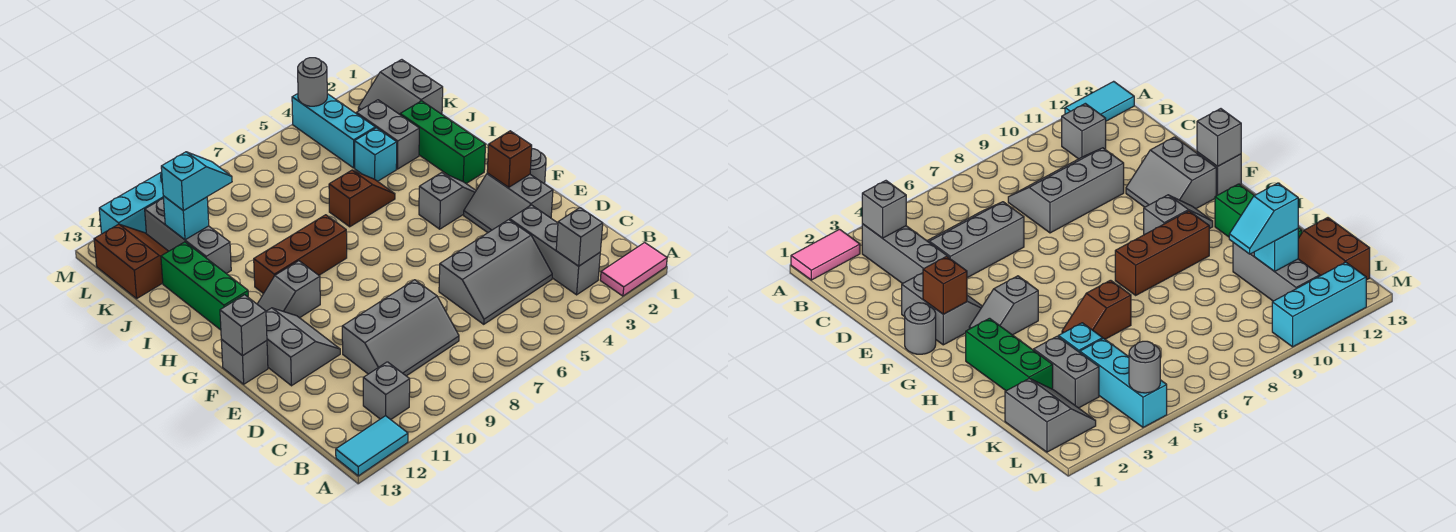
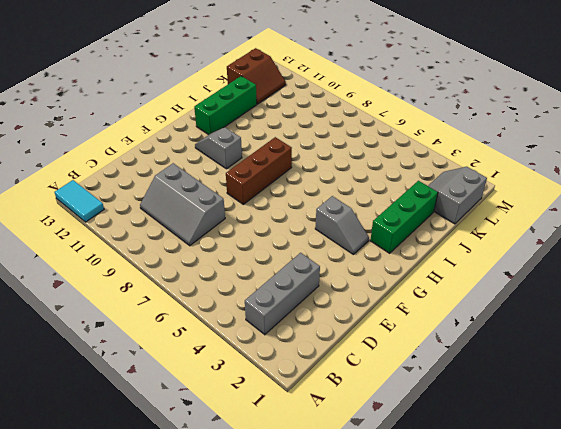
brown 1x3 brick [226,137,292,204] -> brown 1x3 brick turned to [254,215,347,294]
none -> pink 1x2 tile [600,242,667,296]
none -> grey 1x1 brick [363,362,410,420]
none -> grey 2x3 slope [439,220,552,324]

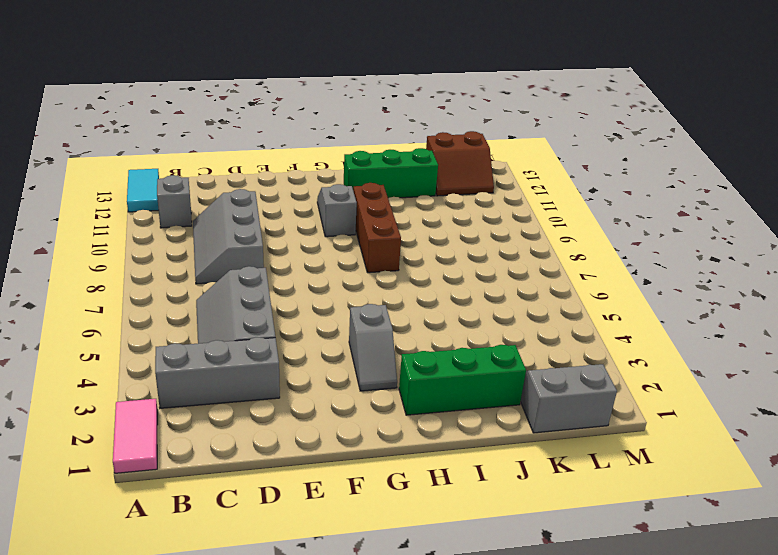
none -> grey 2x2 slope [464,173,553,232]
none -> grey 2x2 slope [266,308,340,386]
none -> grey 1x1 round brick [530,149,546,184]

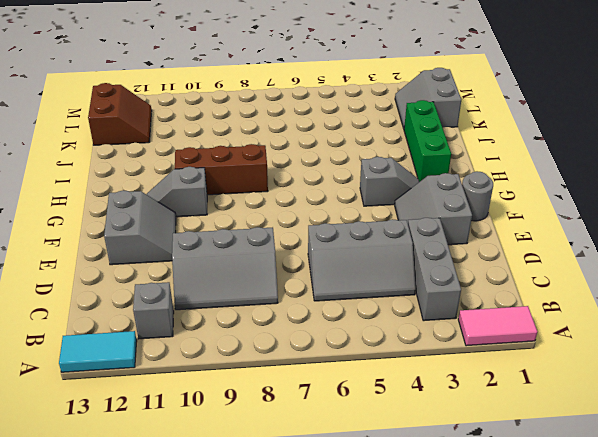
none -> grey 1x1 brick [221,339,268,384]
none -> green 1x3 brick [161,242,248,330]
none -> brown 1x2 slope [329,170,395,227]

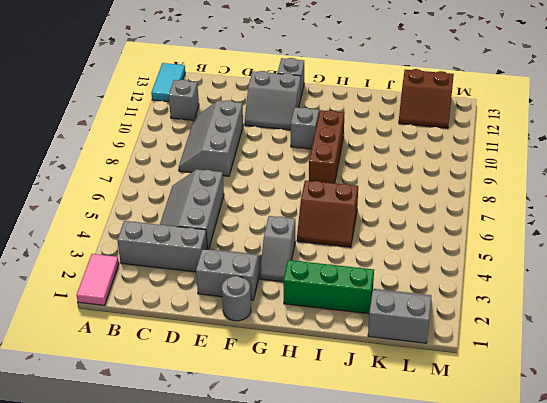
brown 2x2 slope [297,180,358,247] -> brown 1x2 slope [329,170,395,227]
none -> green 1x3 brick [161,242,248,330]
none -> grey 1x2 brick [356,100,419,169]
none -> cyan 1x1 brick [355,128,397,181]

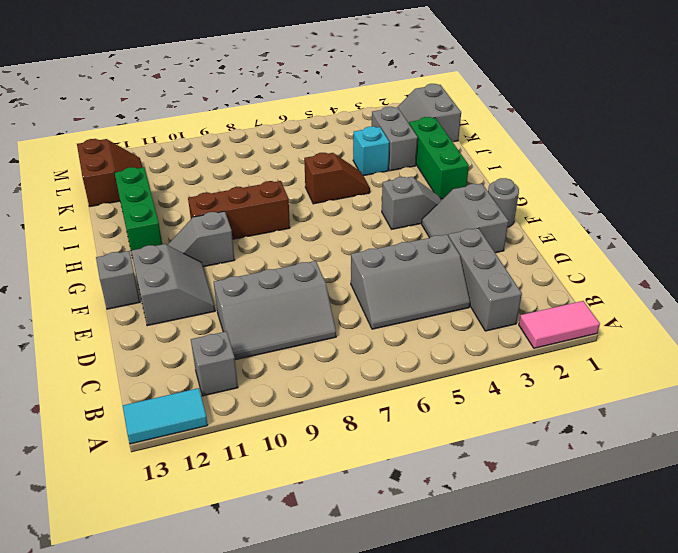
none -> grey 1x3 brick [145,199,231,274]
none -> cyan 1x3 brick [292,94,375,168]
none -> cyan 1x3 brick [99,172,163,234]

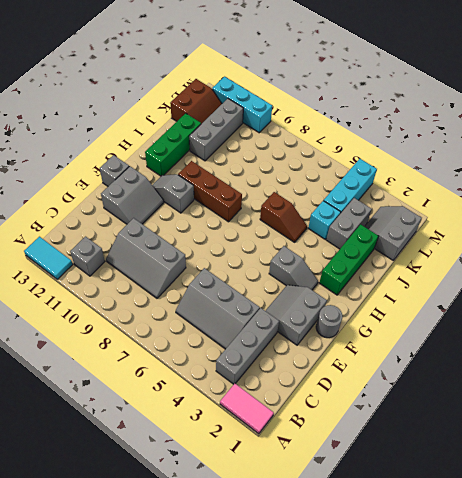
none -> grey 1x1 brick [556,208,603,266]
none -> brown 1x1 brick [487,131,532,187]
none -> grey 1x1 brick [220,295,267,356]

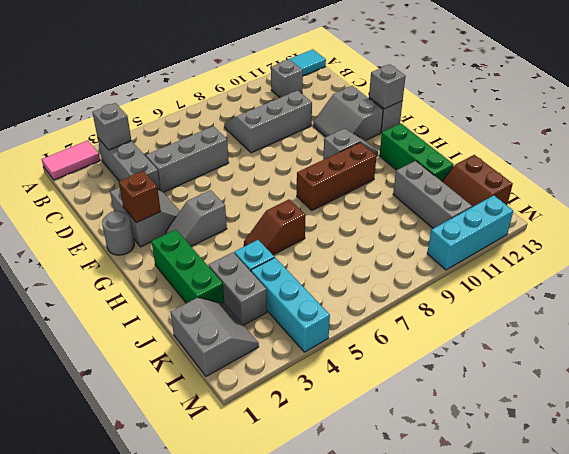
none -> cyan 1x1 brick [163,196,209,240]
none -> grey 1x1 round brick [298,58,327,106]
none -> cyan 1x2 slope [161,152,232,211]

